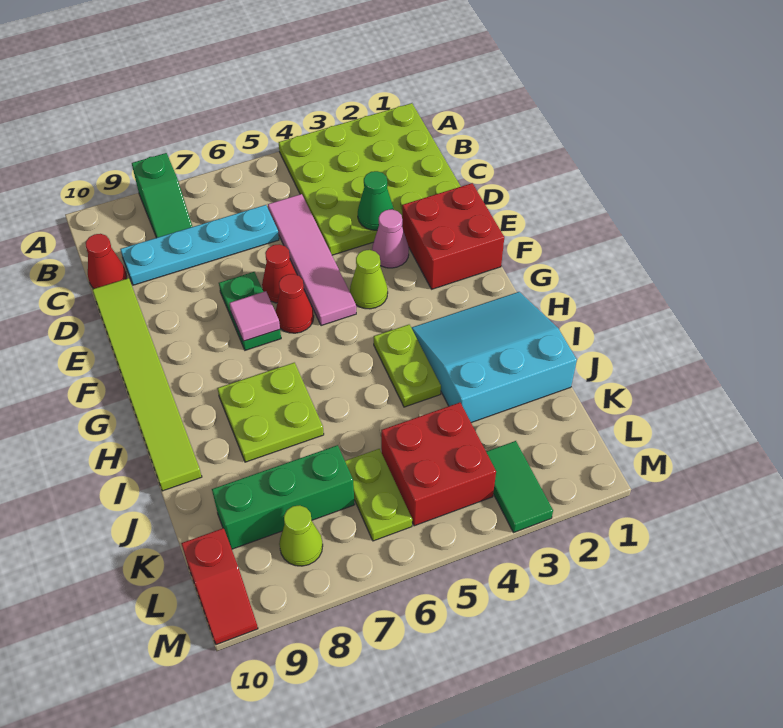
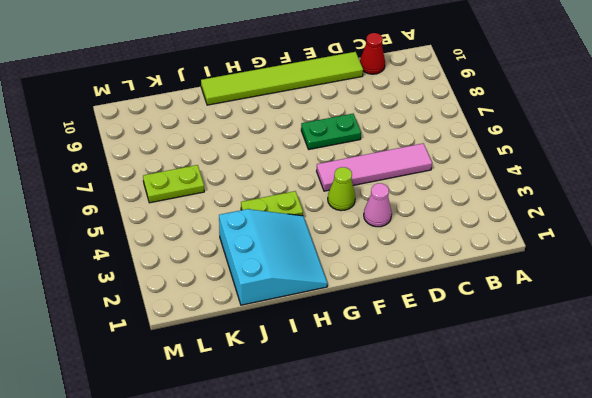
none -> lime 4x4 plate [279,103,461,255]
none -> green 1x2 slope [132,153,192,238]
none -> cyan 1x4 plate [120,205,279,285]

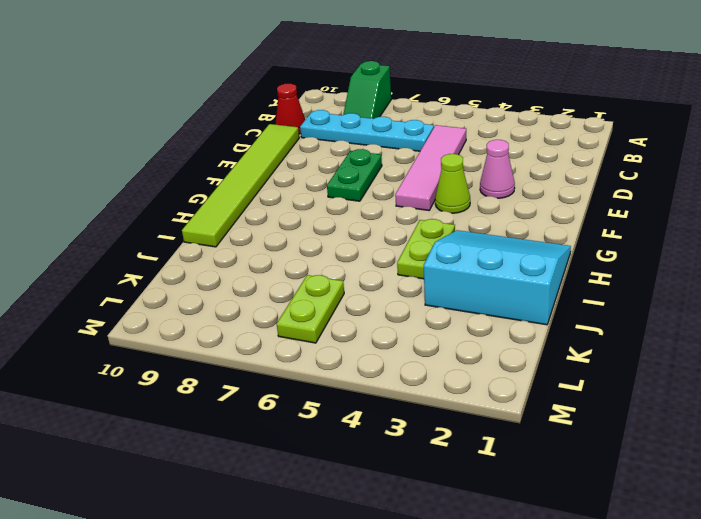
none -> lime 4x4 plate [279,103,461,255]
none -> red 2x2 brick [402,183,504,289]
none -> red 1x1 cone [262,244,297,303]

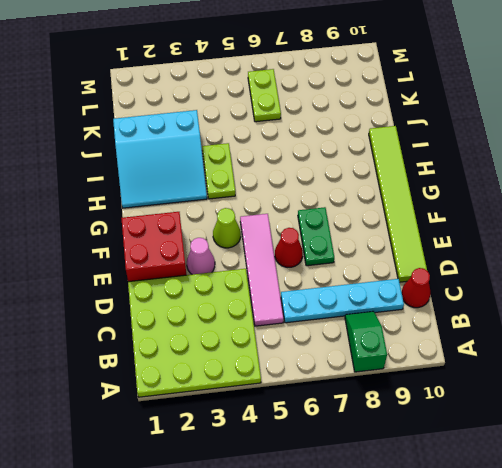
none -> red 1x1 cone [276,274,314,333]
none -> lime 2x2 plate [217,363,324,462]
none -> red 2x2 brick [381,403,496,526]

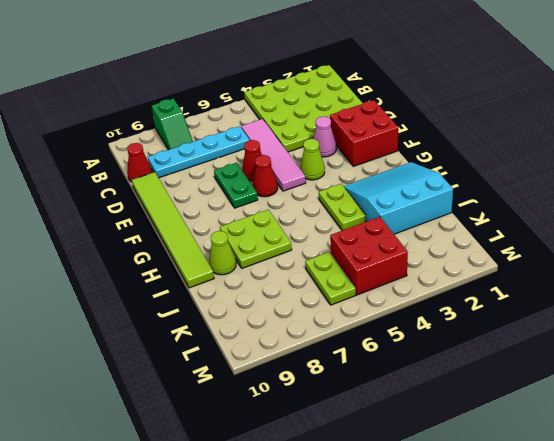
lime 1x1 cone [209,231,236,275] -> lime 1x1 cone moved to [279,505,323,566]
none -> green 1x3 brick [212,445,354,549]
none -> green 1x2 tile [486,441,553,533]
none -> red 1x2 slope [181,528,258,645]

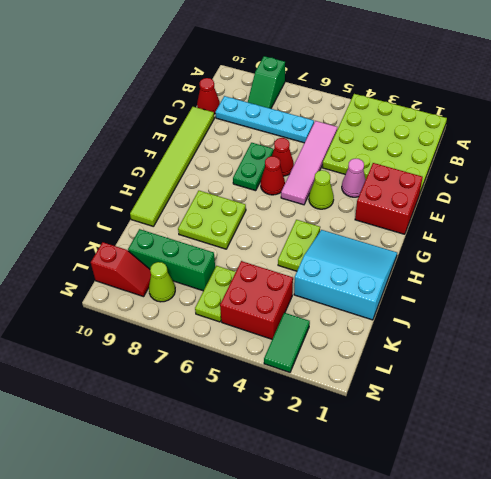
red 1x2 slope [91,242,151,297] -> red 1x2 slope turned to [181,528,258,645]
none -> green 1x1 cone [358,171,394,230]
none -> pink 1x1 tile [230,291,280,341]

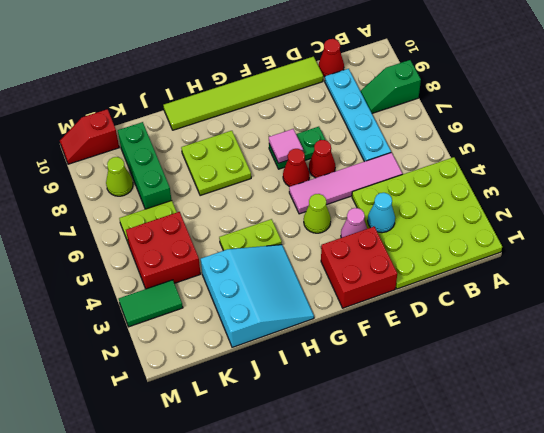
cyan 1x1 cone [368,193,395,233] -> green 1x1 cone [358,171,394,230]

